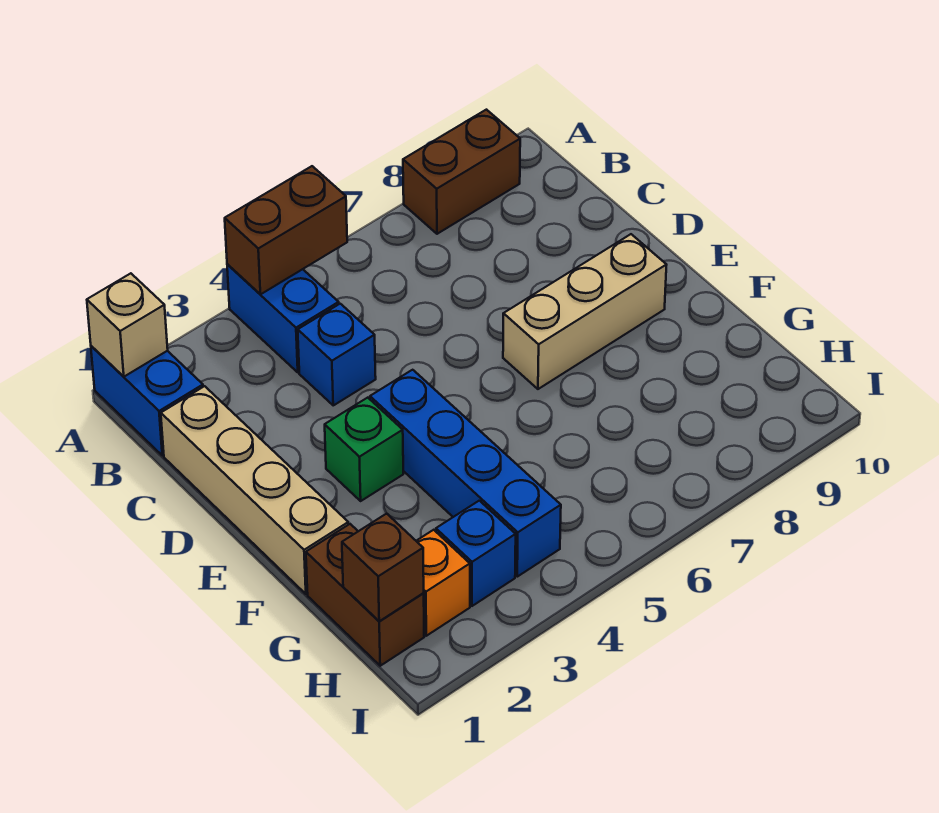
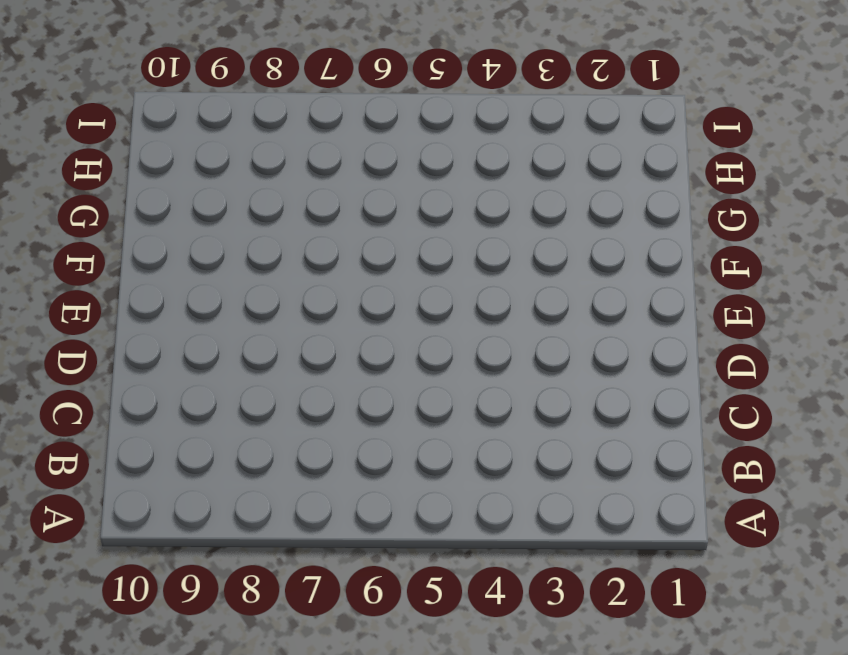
none -> blue 1x2 brick [91,346,203,456]
none -> blue 1x2 brick [227,264,339,372]
none -> brown 1x2 brick [403,110,520,234]

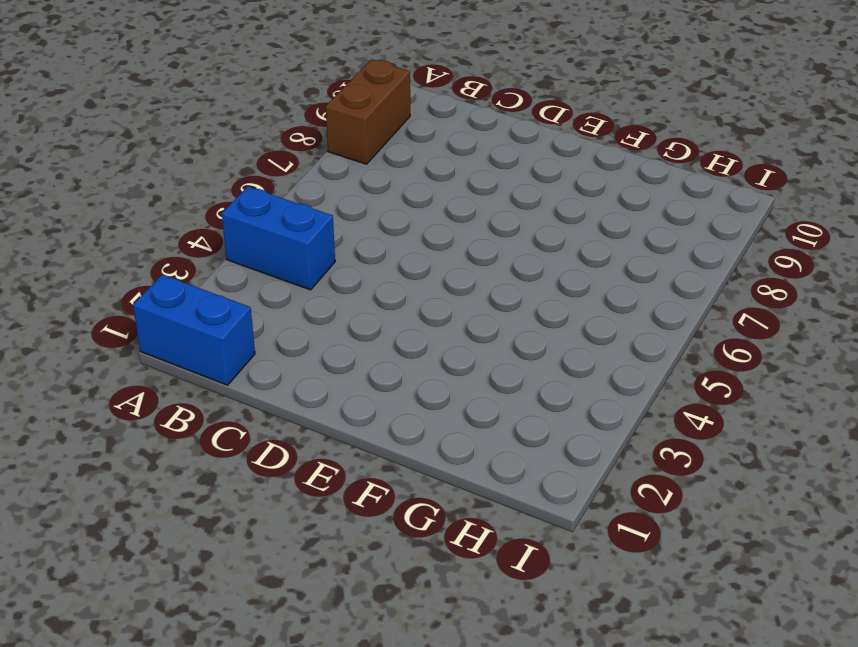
none -> tan 1x4 brick [161,386,348,594]
none -> blue 1x1 brick [298,304,376,405]
none -> green 1x1 brick [325,398,403,501]

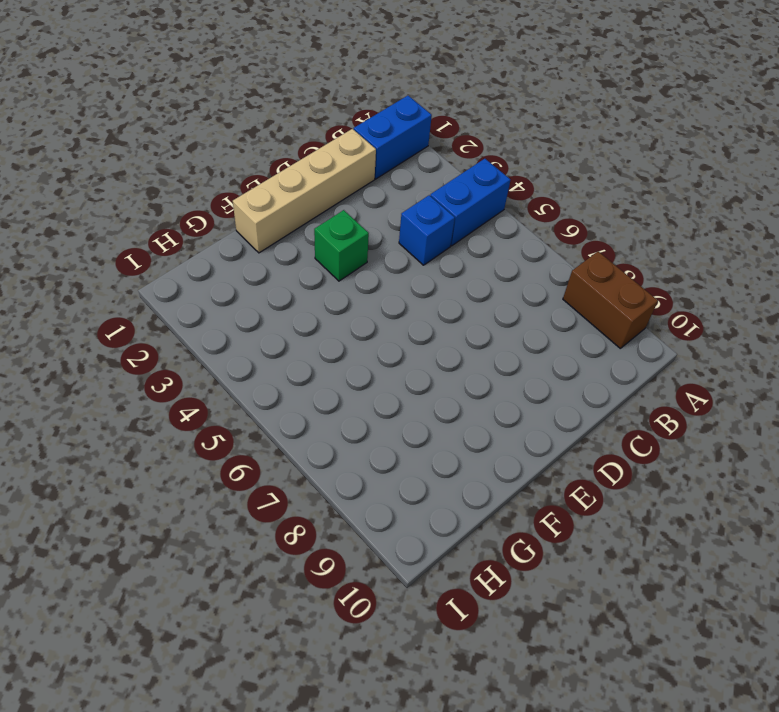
none -> blue 1x4 brick [370,370,561,577]
none -> tan 1x3 brick [503,234,666,389]
none -> brown 1x2 brick [306,524,424,666]

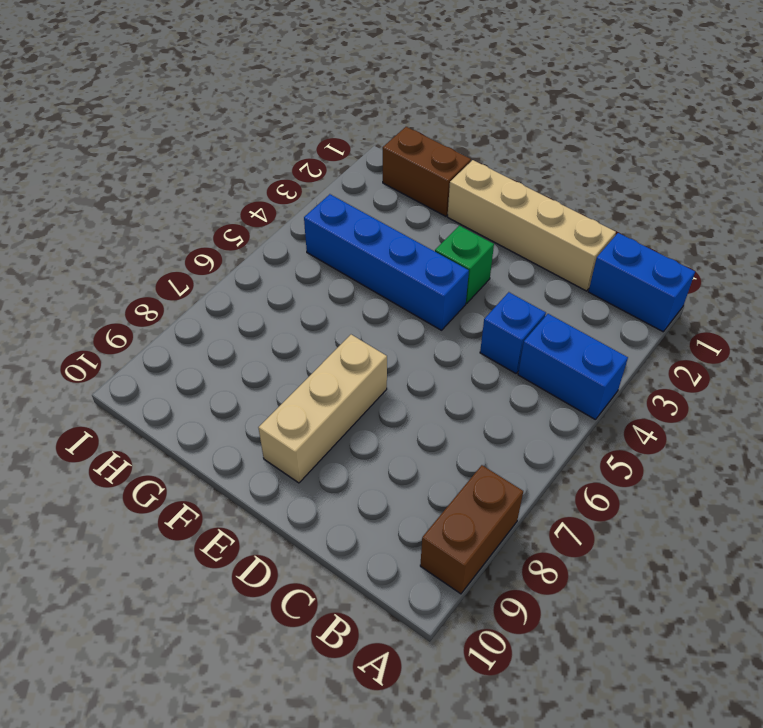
none -> orange 1x1 brick [417,530,470,636]
none -> blue 1x1 brick [436,501,516,606]
none -> tan 1x1 brick [87,273,168,377]

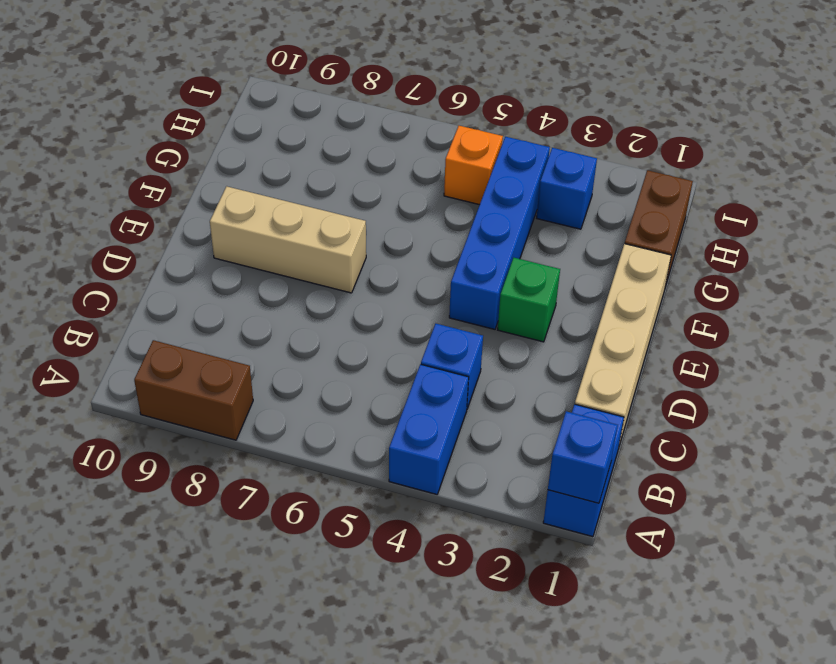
blue 1x1 brick [548,411,618,503] -> tan 1x1 brick [87,273,168,377]
orange 1x1 brick [444,126,503,205] -> orange 1x1 brick moved to [417,530,470,636]
none -> brown 1x2 brick [225,166,347,294]
none -> brown 1x1 brick [342,514,424,621]

